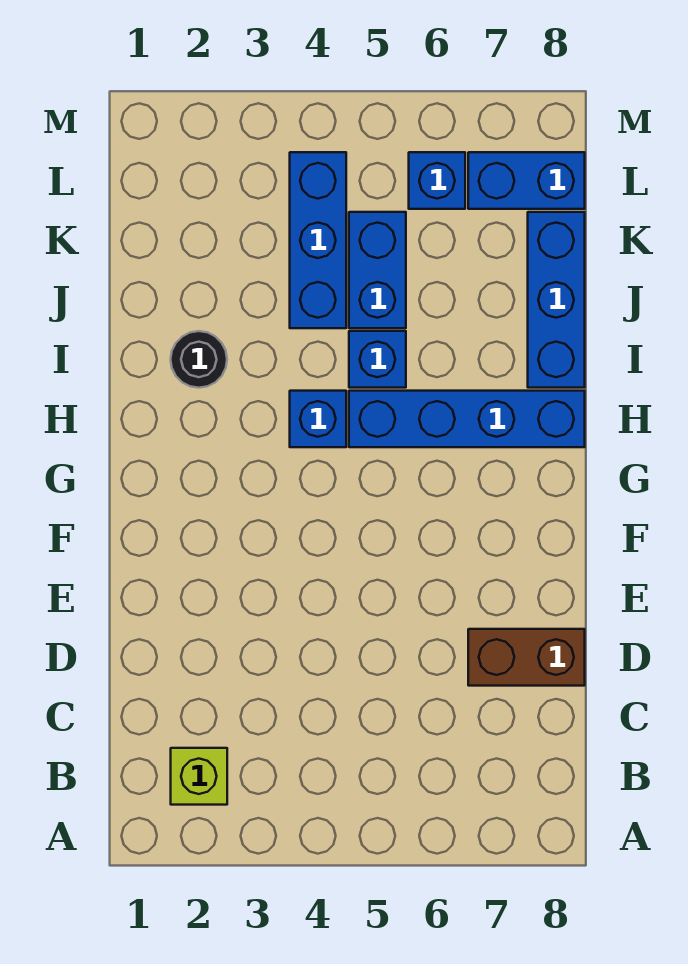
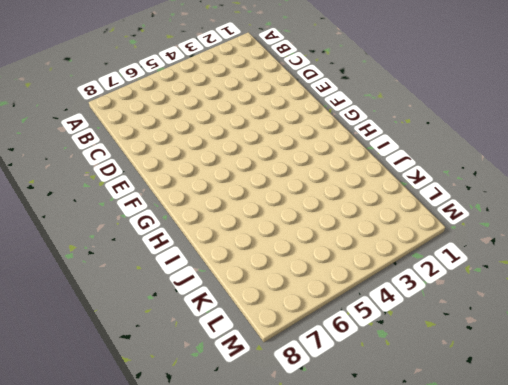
none -> lime 1x1 brick [171,748,227,805]
none -> brown 1x2 brick [468,629,585,686]

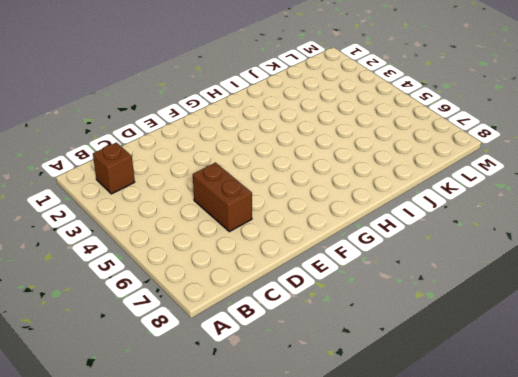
brown 1x1 brick [93,142,135,194] -> lime 1x1 brick [171,748,227,805]
brown 1x2 brick [193,163,252,232] -> brown 1x2 brick moved to [468,629,585,686]
none -> blue 1x1 brick [290,391,346,447]
none -> blue 1x4 brick [349,391,585,447]

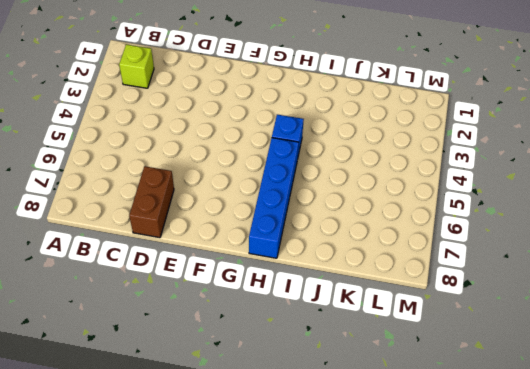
none -> black 1x1 round brick [171,331,227,388]
none -> blue 1x1 brick [349,331,406,388]

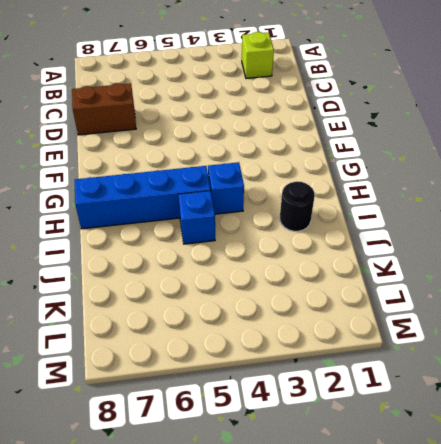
none -> blue 1x3 brick [528,212,585,388]
none -> blue 1x3 brick [290,152,346,328]

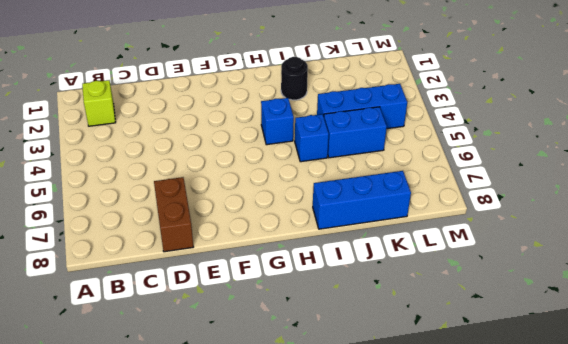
none -> blue 1x4 brick [349,391,585,447]
none -> blue 1x1 brick [409,152,465,209]

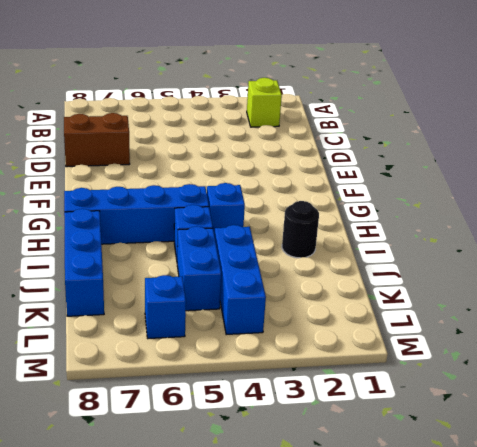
none -> blue 1x2 brick [468,152,585,209]

